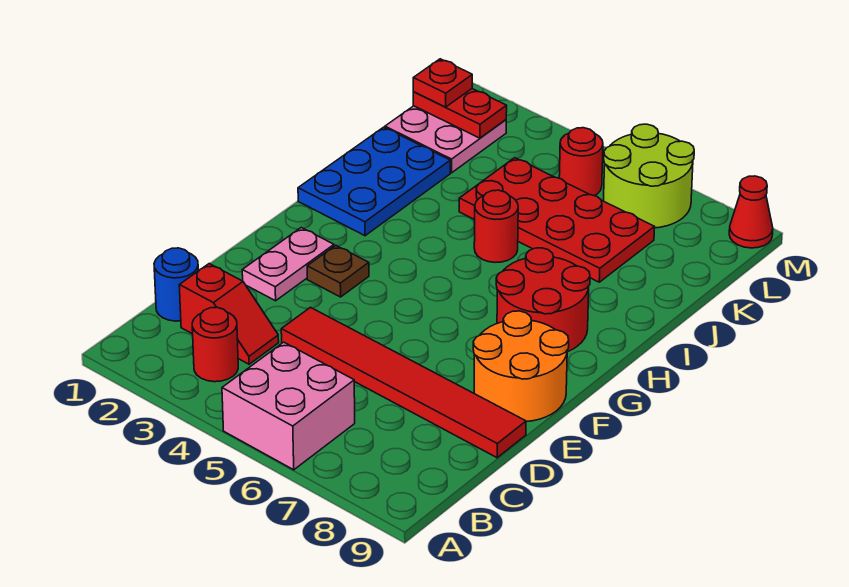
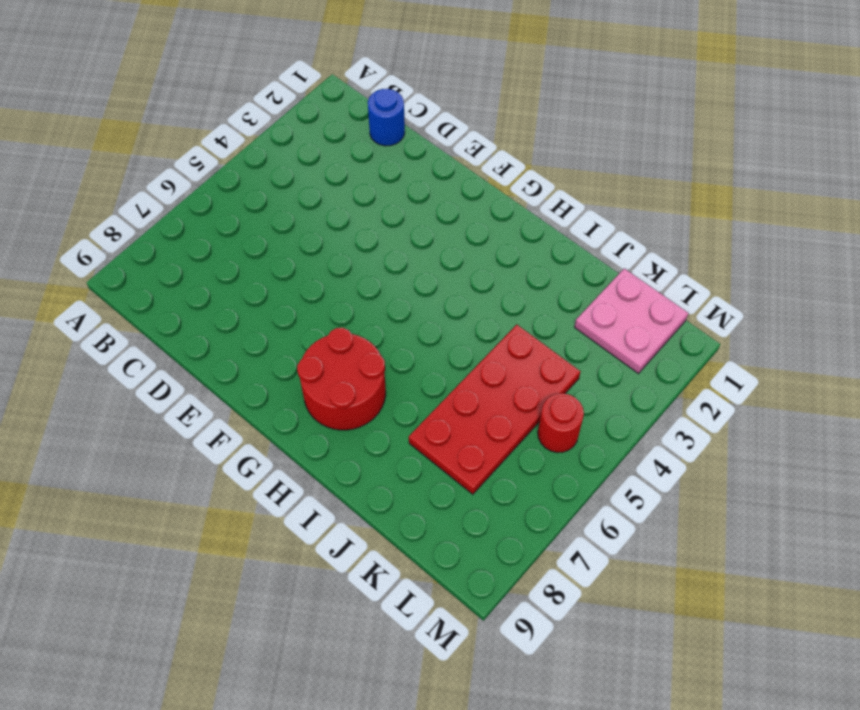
none -> pink 2x2 brick [222,342,355,470]
none -> red 1x1 round brick [192,307,238,382]
none -> red 1x2 slope [179,264,279,364]

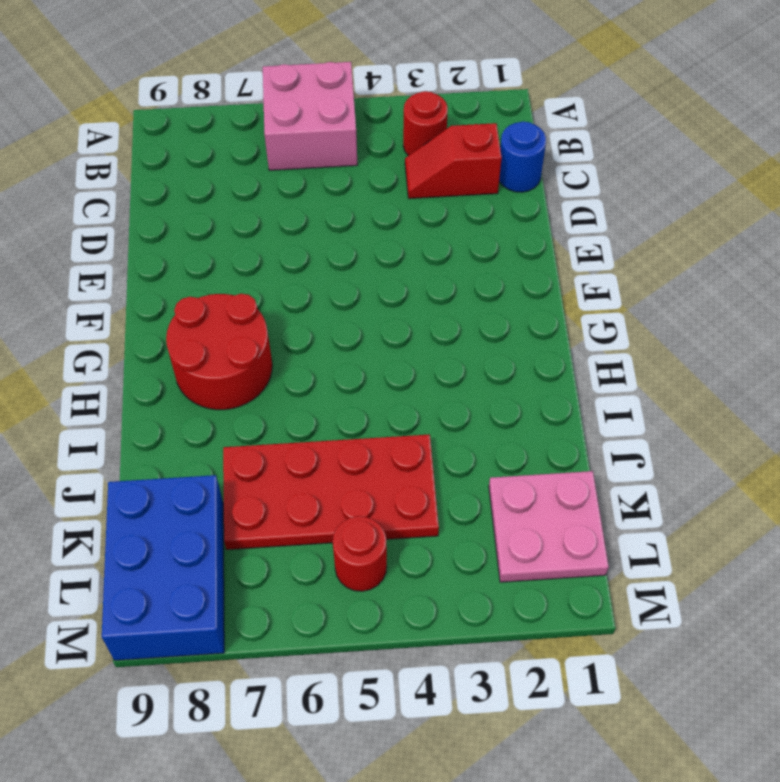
blue 2x3 brick [102,475,224,660] -> red 1x1 cone [729,176,773,248]
none -> red 1x6 tile [281,307,526,458]
none -> pink 1x2 plate [242,228,334,301]
none -> orange 2x2 round brick [473,311,569,422]

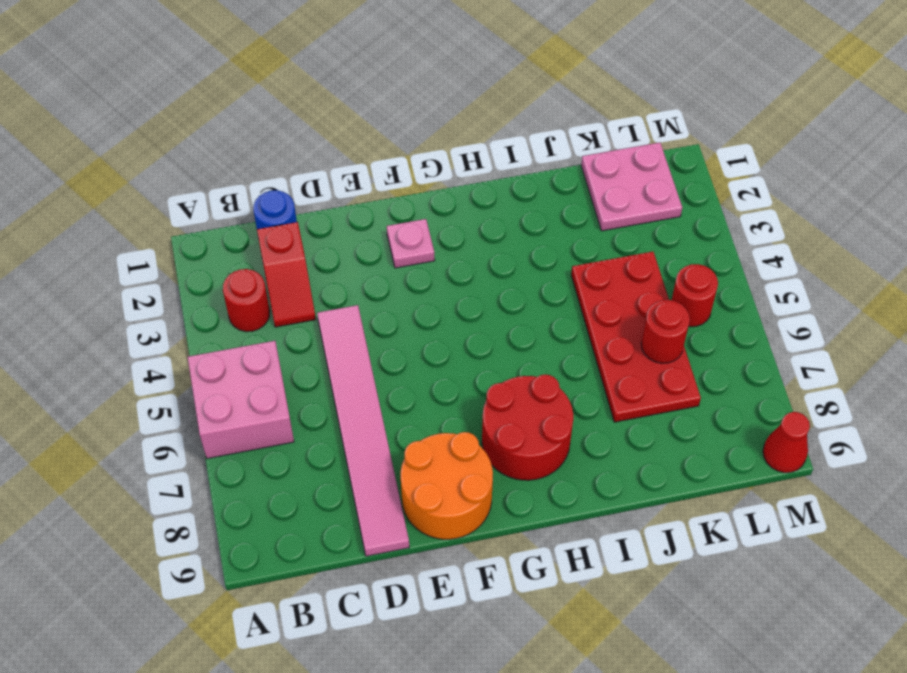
pink 1x6 tile [317,305,409,556] -> red 1x6 tile [281,307,526,458]
pink 1x1 plate [387,219,435,268] -> pink 1x2 plate [242,228,334,301]
red 1x1 round brick [641,300,690,363] -> red 1x1 round brick moved to [474,190,518,262]
none -> brown 1x1 plate [307,245,369,297]
none -> blue 2x3 plate [298,127,450,236]
none -> lime 2x2 round brick [604,124,694,228]

